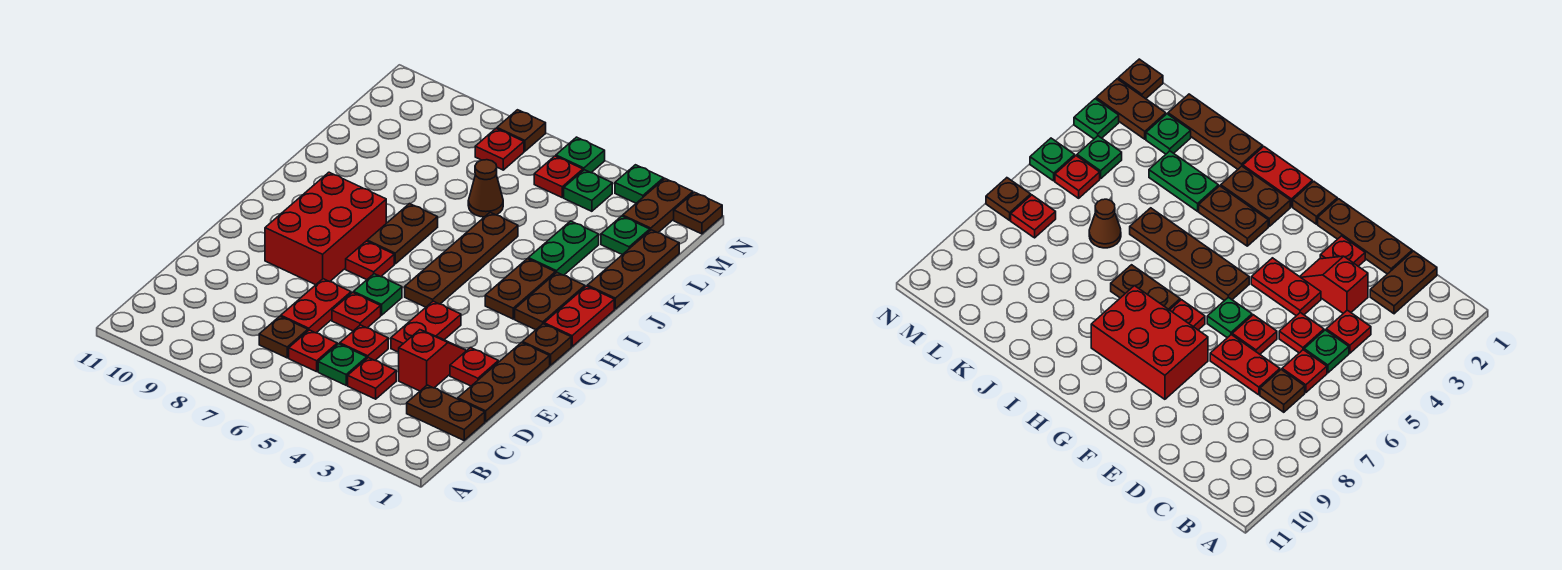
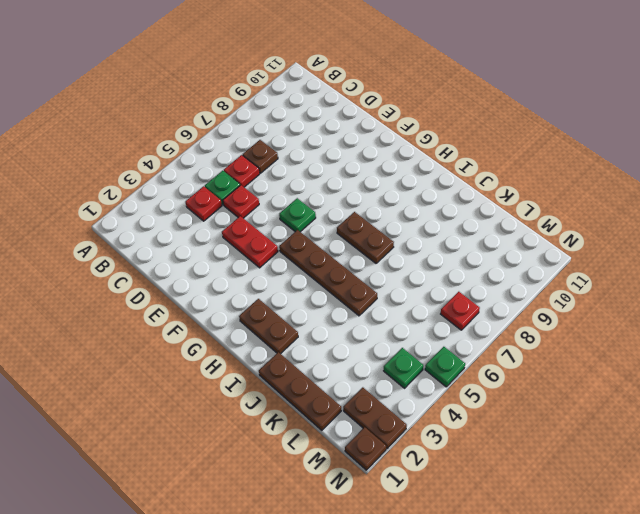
none -> brown 1x2 plate [407,385,485,440]
none -> brown 1x3 plate [458,343,550,422]
none -> red 1x2 slope [399,330,467,391]
none -> red 1x2 plate [281,279,351,333]

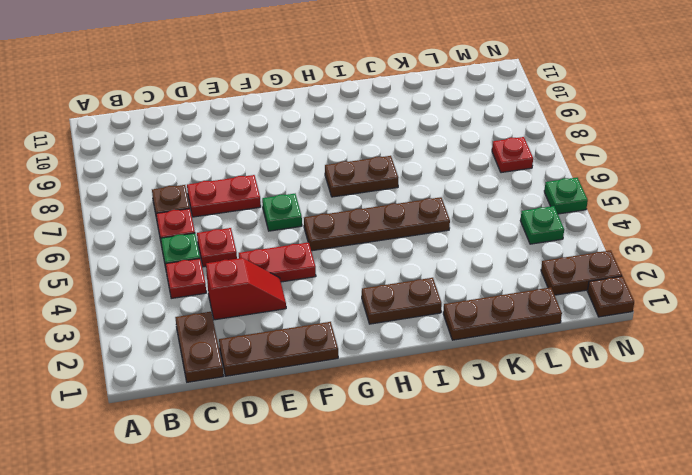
none -> red 1x1 plate [450,348,498,386]
none -> red 1x1 plate [332,293,381,331]
none -> red 2x3 brick [265,172,386,285]
none -> brown 1x1 plate [523,324,571,365]

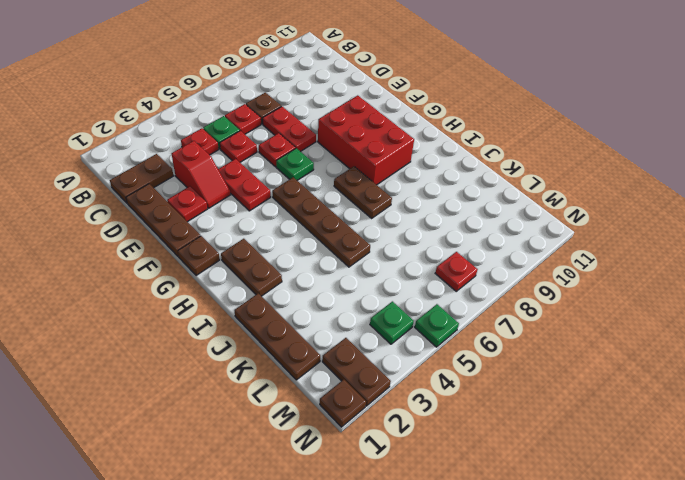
none -> red 1x1 plate [346,241,394,280]
none -> red 1x2 plate [544,286,614,346]
none -> brown 1x2 plate [485,259,555,319]
none -> green 1x2 plate [528,221,599,275]

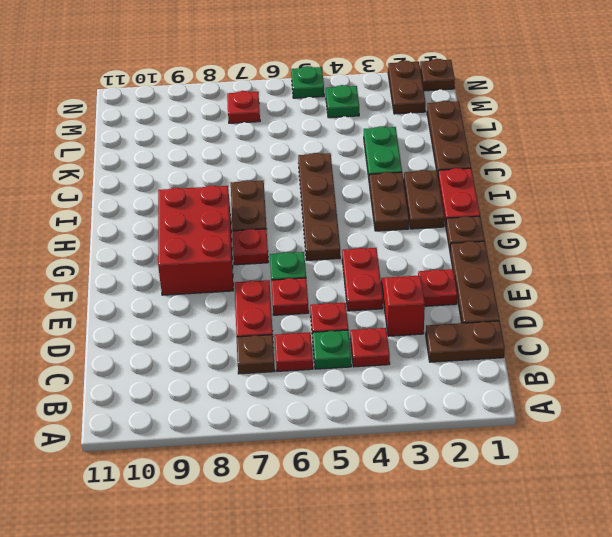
none -> brown 1x1 cone [468,160,503,217]
none -> green 1x1 plate [601,216,650,255]
none -> red 1x1 plate [534,156,583,197]
none -> green 1x1 plate [615,165,664,203]

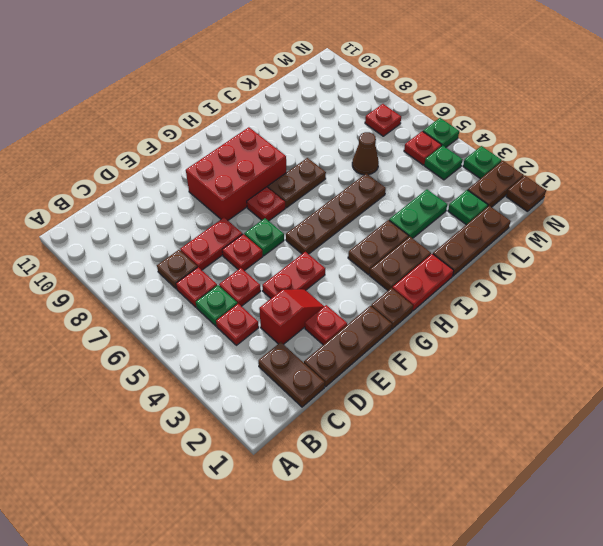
none -> brown 1x1 plate [497,110,546,151]

